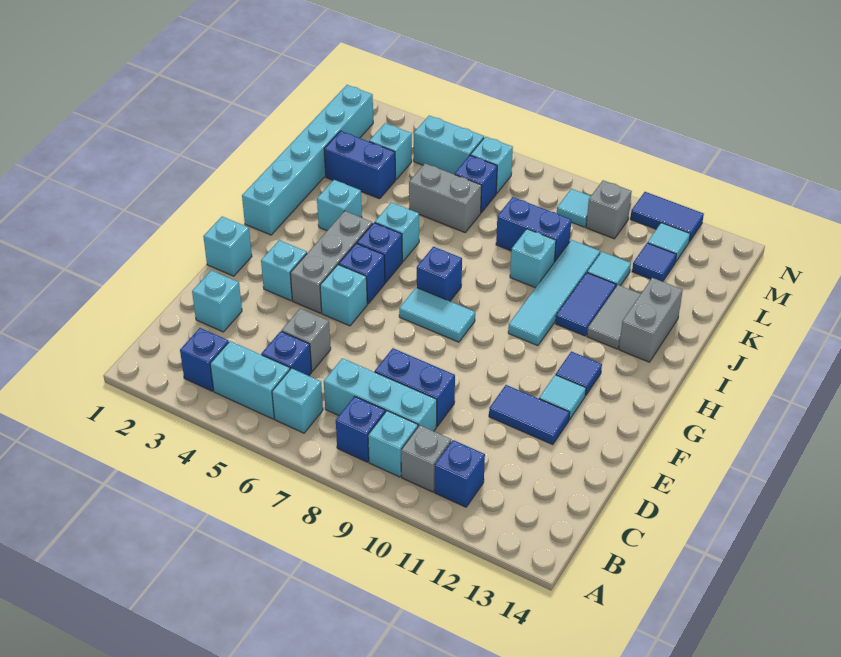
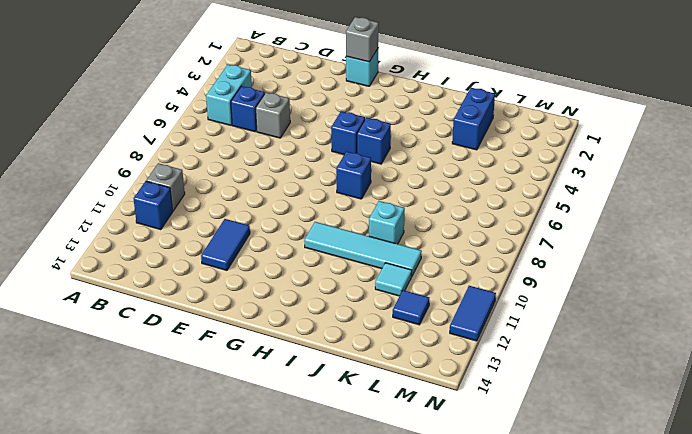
grey 1x1 brick [346,17,379,62] -> grey 1x1 brick moved to [586,180,632,239]
none -> blue 1x1 brick [180,328,229,391]
none -> cyan 1x1 brick [272,368,323,433]
none -> blue 1x1 brick [336,396,385,462]
none -> cyan 1x1 brick [368,411,418,477]

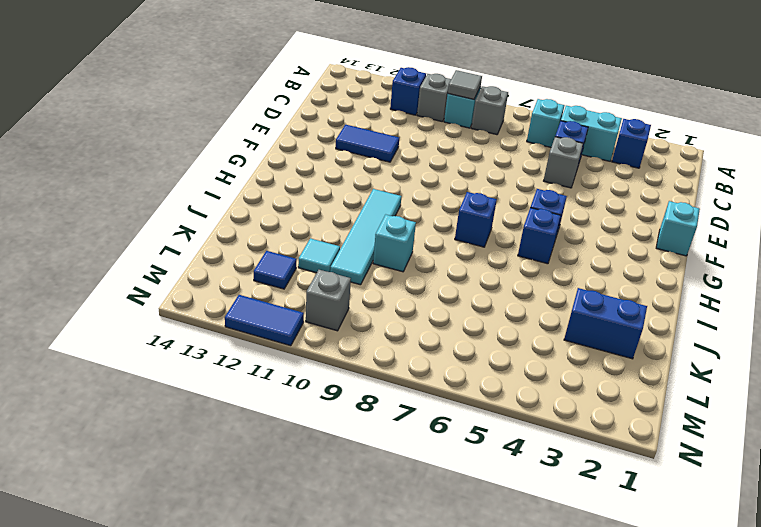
grey 1x1 brick [471,86,508,135] -> blue 1x1 brick [336,396,385,462]
grey 1x1 tile [448,70,482,99] -> none
none -> cyan 1x3 brick [324,358,437,431]
none -> cyan 1x1 brick [192,270,242,332]
none -> blue 1x2 brick [375,348,455,426]
none -> cyan 1x1 brick [261,240,307,301]

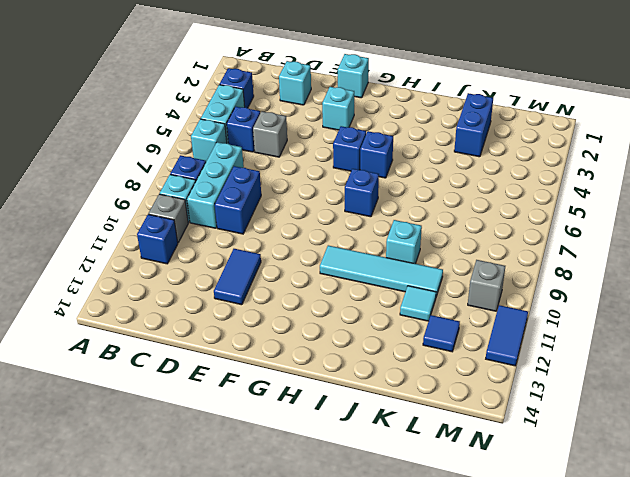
none -> grey 1x3 brick [290,211,373,313]
none -> cyan 1x1 brick [320,265,367,326]
none -> cyan 1x1 tile [539,375,586,420]
none -> cyan 1x2 tile [399,287,475,342]

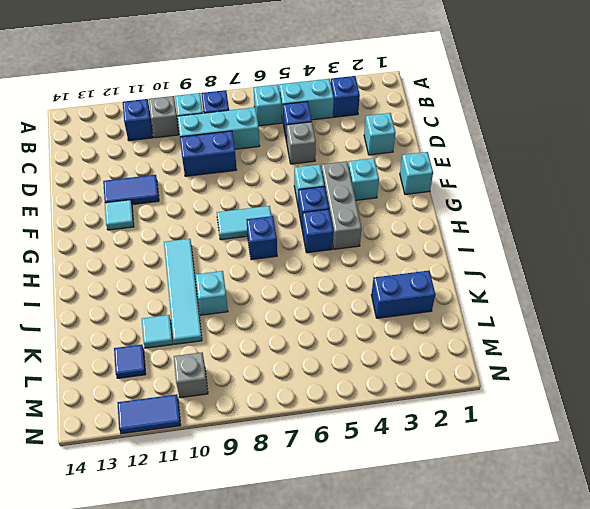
none -> blue 1x1 tile [556,351,602,396]
none -> cyan 1x6 brick [242,85,373,235]
none -> cyan 1x1 brick [317,180,362,231]
none -> cyan 1x1 brick [375,202,419,262]

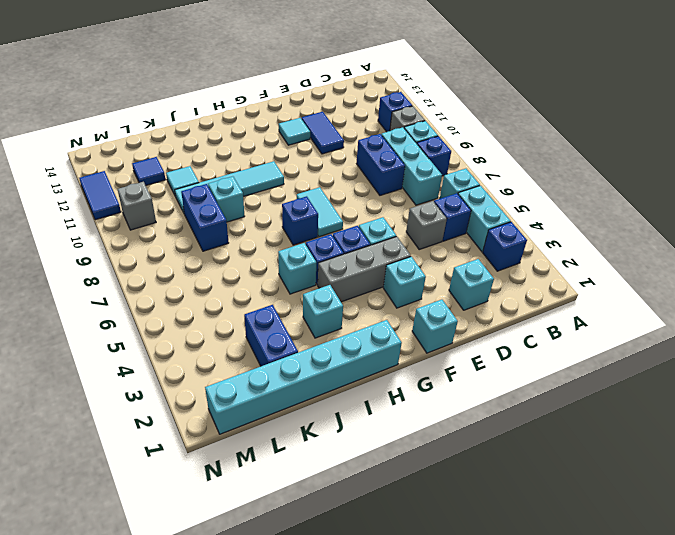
none -> blue 1x1 tile [556,351,602,396]
none -> blue 1x2 tile [556,273,616,336]
none -> grey 1x2 tile [587,285,640,349]
none -> grey 1x2 brick [619,278,683,362]

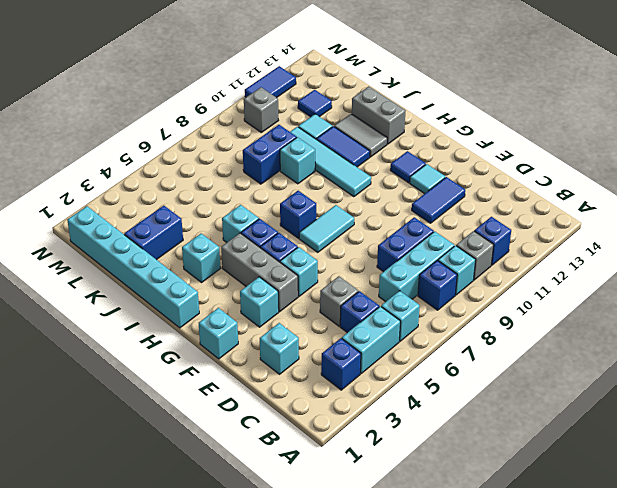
none -> grey 1x2 brick [409,163,482,232]
none -> cyan 1x1 brick [369,123,412,180]
none -> blue 1x1 brick [455,155,497,213]
none -> cyan 1x2 brick [414,116,484,174]

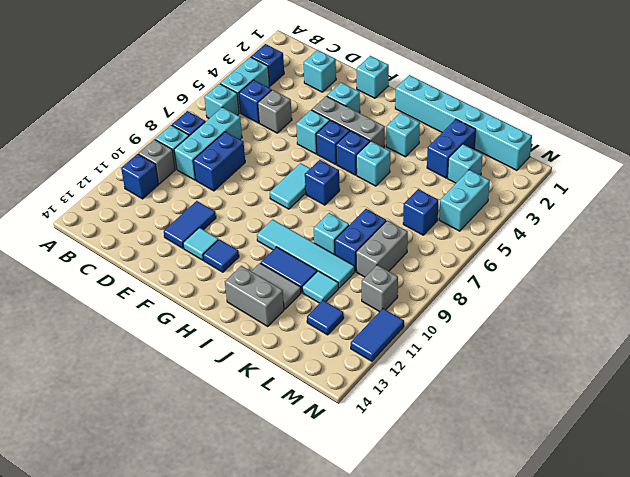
grey 1x2 brick [356,220,408,277] -> grey 1x2 brick moved to [409,163,482,232]
none -> cyan 1x1 brick [471,137,513,193]
none -> cyan 1x1 tile [557,189,591,227]
none -> cyan 1x1 tile [648,223,690,262]

